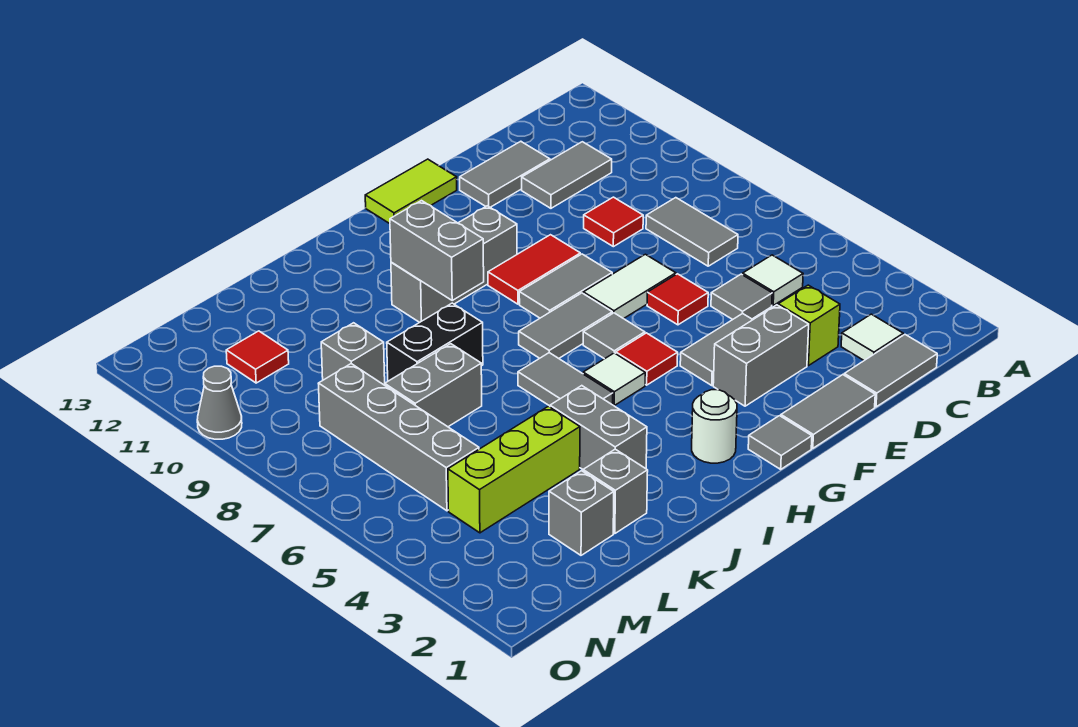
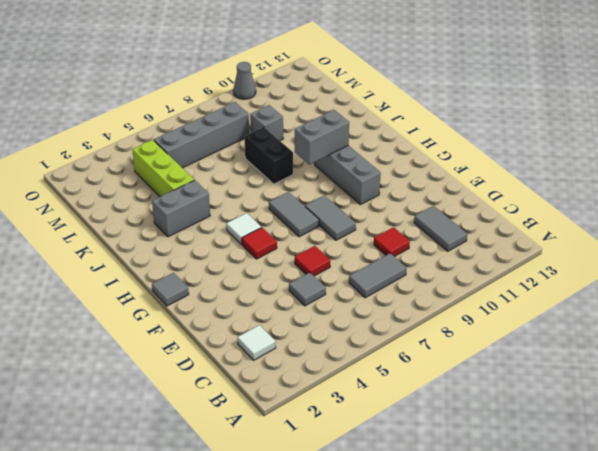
none -> grey 1x2 tile [844,335,937,407]
none -> white 1x1 tile [743,255,803,305]
none -> lime 1x1 brick [778,285,840,366]
none -> grey 1x2 tile [460,141,550,207]

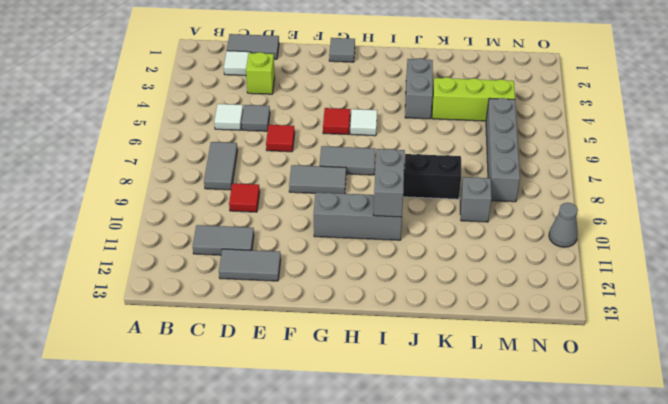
none -> grey 1x2 tile [781,375,875,448]
none -> grey 1x2 brick [713,305,809,406]
none -> grey 1x2 tile [680,313,753,385]
none -> white 1x2 tile [583,254,676,319]

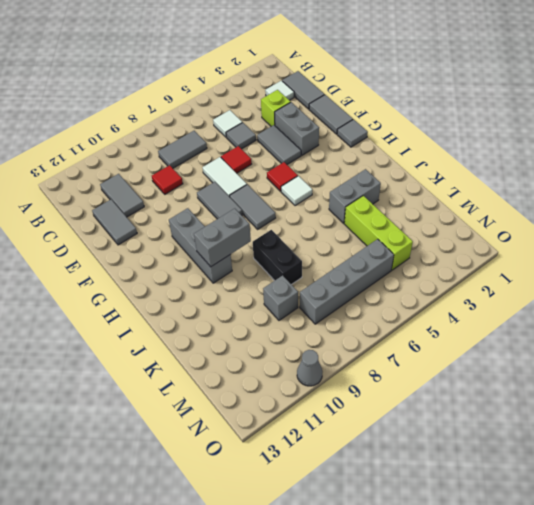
none -> red 1x2 tile [488,235,580,304]
none -> lime 1x2 tile [365,159,457,224]
none -> grey 1x1 tile [583,313,645,359]
none -> white 1x1 round brick [692,390,737,463]

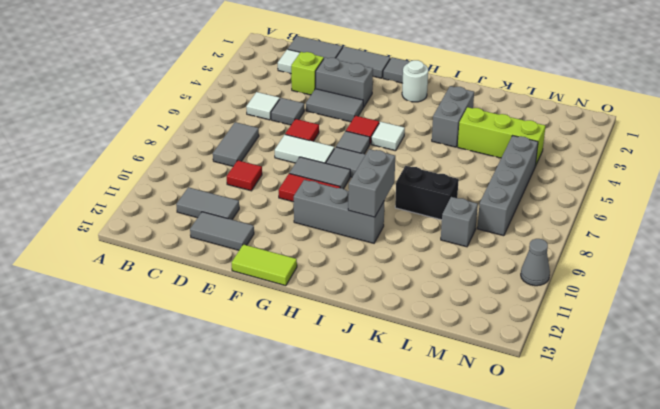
none -> grey 1x2 tile [518,353,613,406]
none -> grey 1x1 brick [583,449,648,534]
none -> grey 1x2 brick [385,344,482,427]
none -> grey 1x1 brick [549,471,614,555]

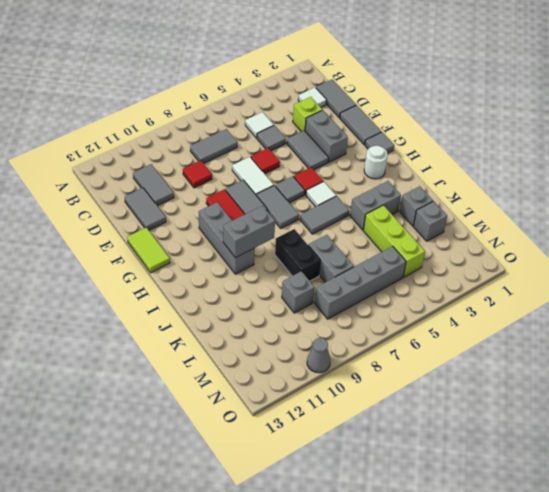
none -> red 1x1 tile [226,331,289,383]

